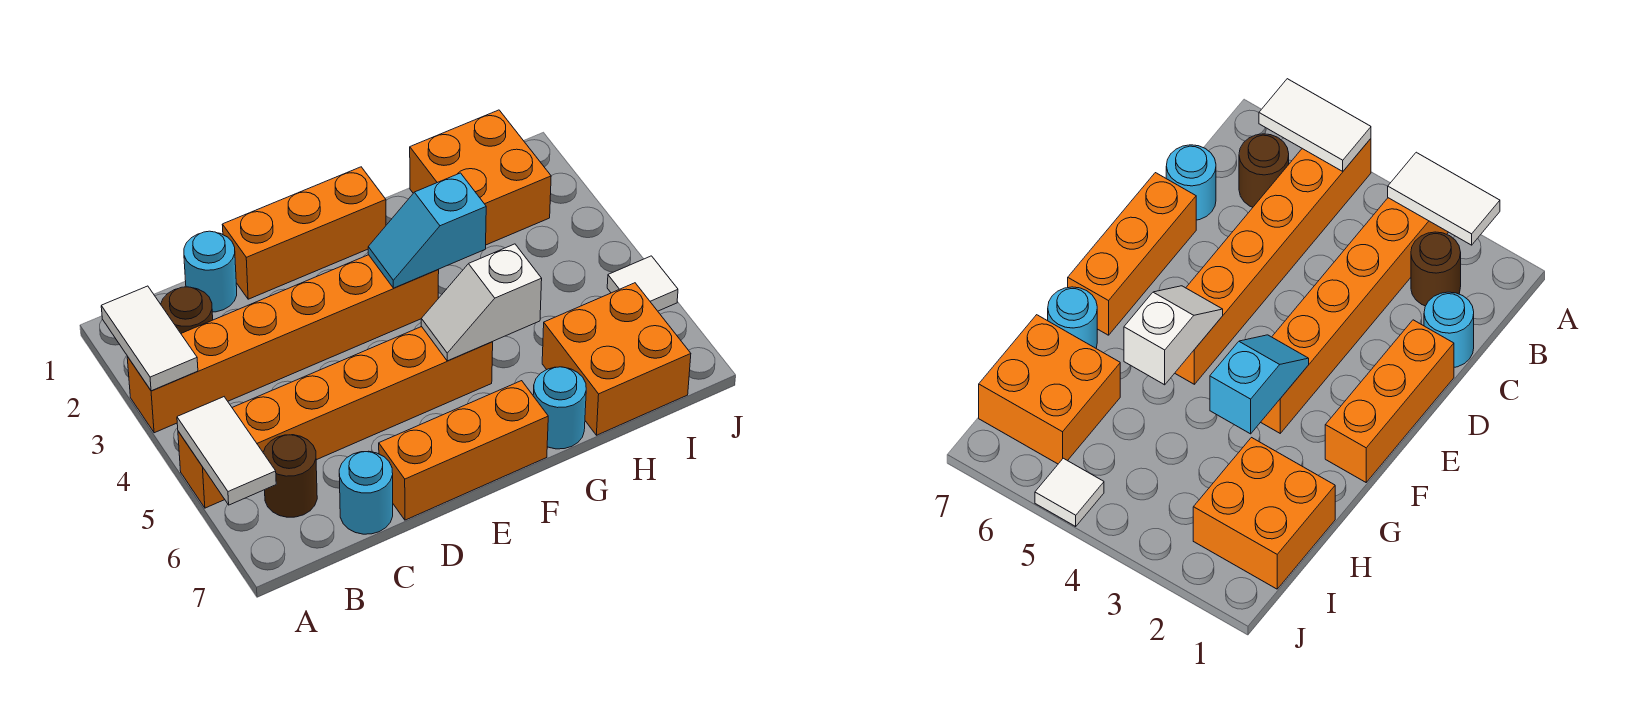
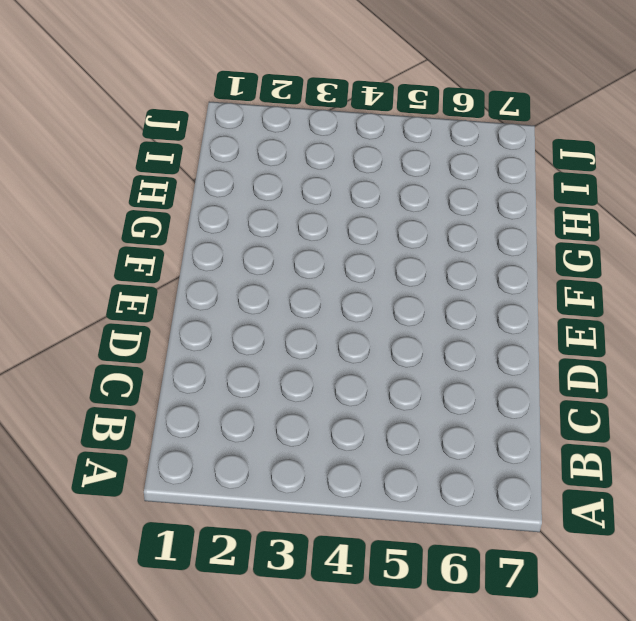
none -> orange 1x6 brick [127,255,439,433]
none -> orange 1x6 brick [178,327,493,508]
none -> brown 1x1 round brick [161,287,213,333]

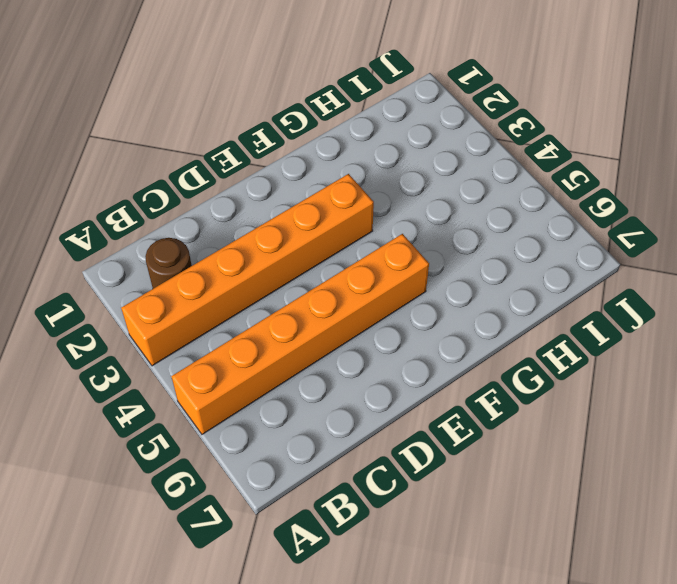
none -> brown 1x1 round brick [263,435,317,517]
none -> cyan 1x1 round brick [184,231,237,312]
none -> cyan 1x1 round brick [339,451,393,534]

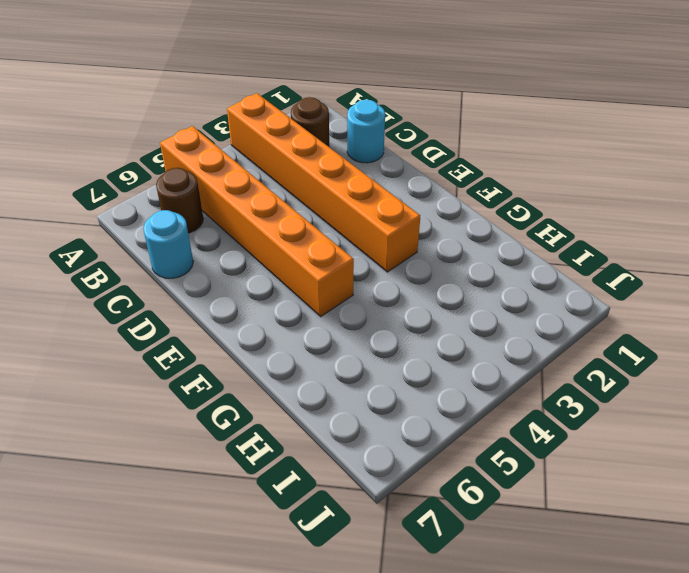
none -> orange 1x3 brick [222,167,386,299]
none -> orange 1x3 brick [379,381,548,520]
none -> cyan 1x1 round brick [533,367,586,449]

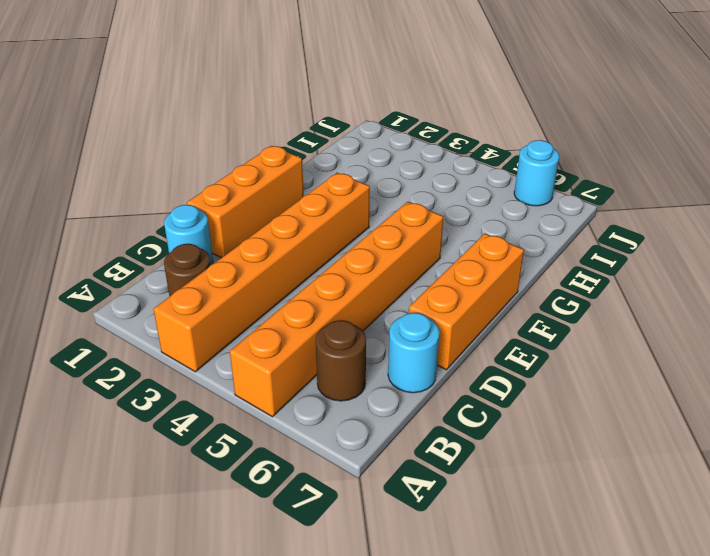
cyan 1x1 round brick [514,140,559,206] -> cyan 1x1 round brick moved to [533,367,586,449]
none -> orange 2x2 brick [410,110,551,245]
none -> orange 2x2 brick [542,283,691,435]
none -> white 1x1 tile [607,256,678,311]

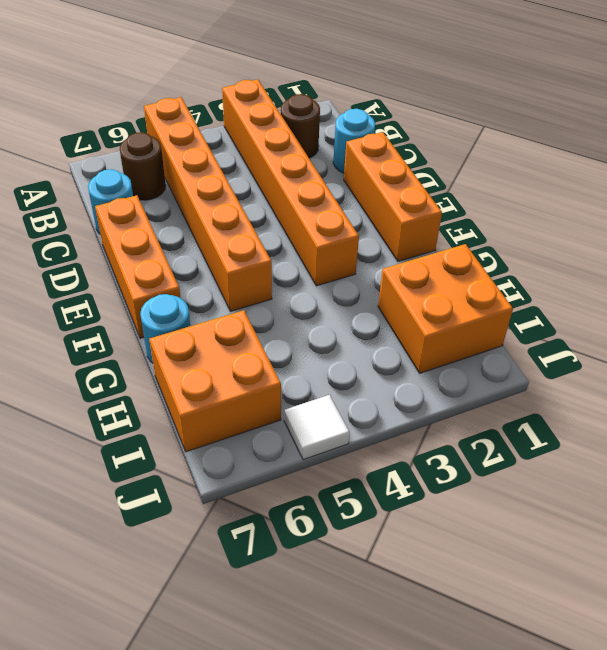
none -> white 1x2 tile [101,286,198,391]
none -> white 1x2 tile [177,397,276,505]
none -> cyan 1x2 slope [368,173,486,288]

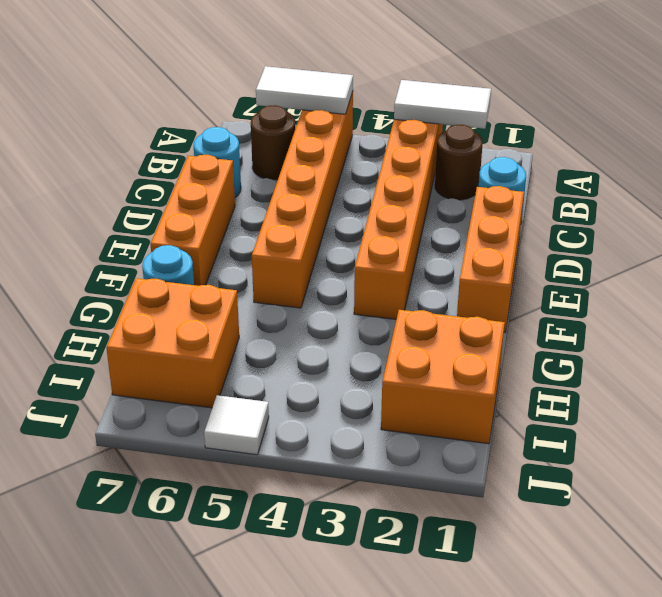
none -> cyan 1x2 slope [368,173,486,288]
none -> white 1x2 slope [421,244,542,361]

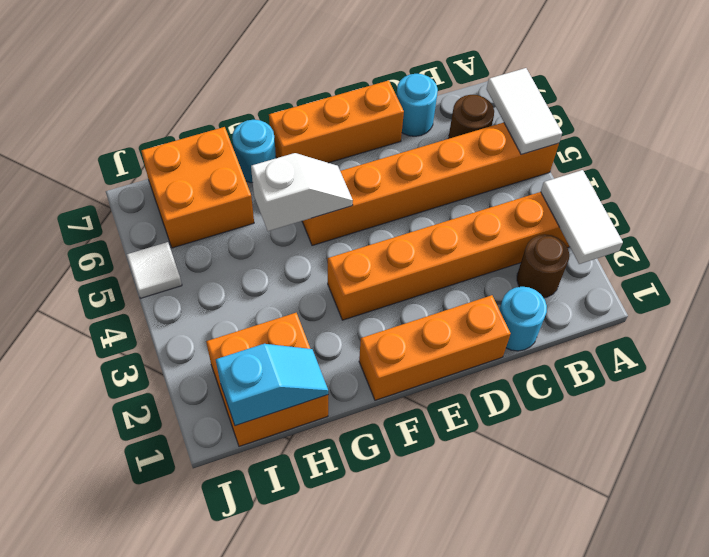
cyan 1x2 slope [216,344,328,426] -> cyan 1x2 slope moved to [368,173,486,288]

